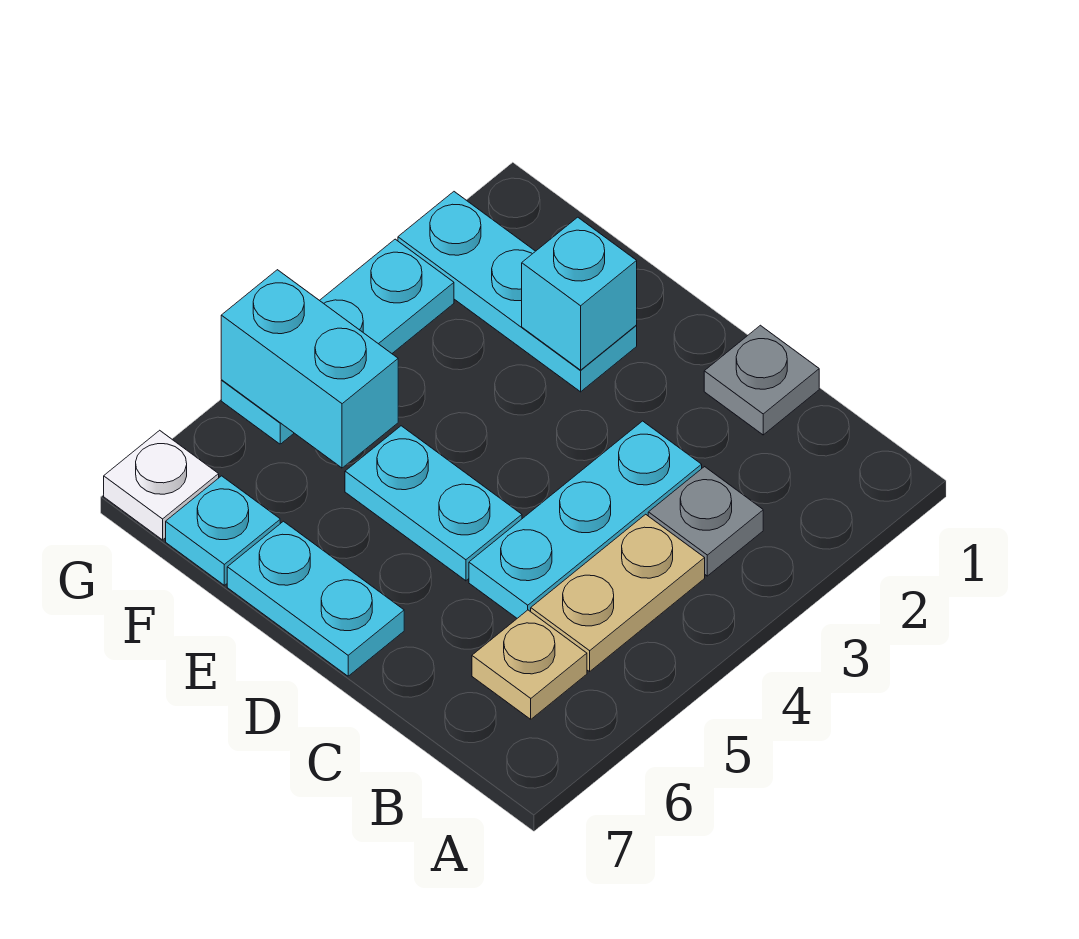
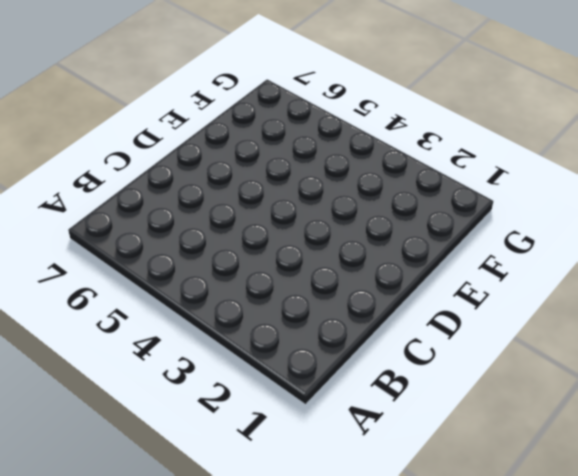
none -> grey 1x1 plate [648,467,763,576]
none -> tan 1x2 plate [531,514,705,671]
none -> tan 1x1 plate [472,610,587,719]

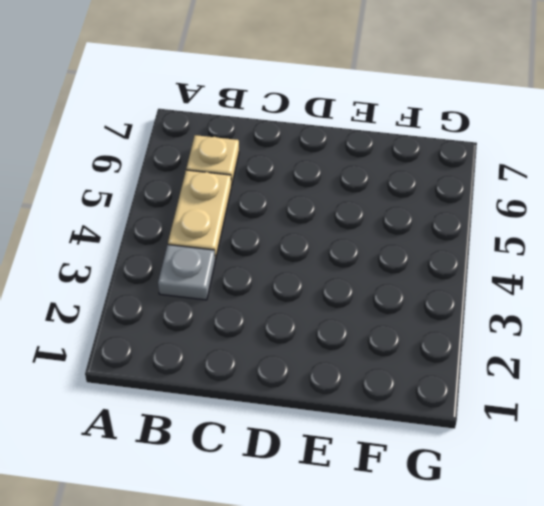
none -> grey 1x1 plate [704,325,819,435]
none -> cyan 1x3 plate [469,421,702,618]
none -> cyan 1x2 plate [345,426,522,581]

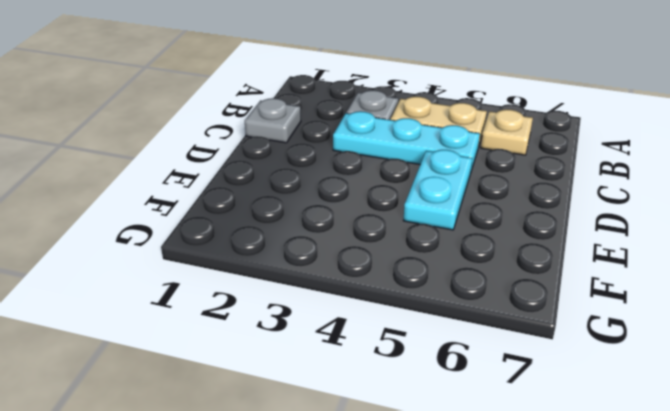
none -> cyan 1x2 plate [227,521,404,676]
none -> cyan 1x3 plate [398,192,637,392]
none -> cyan 1x1 plate [166,476,280,585]

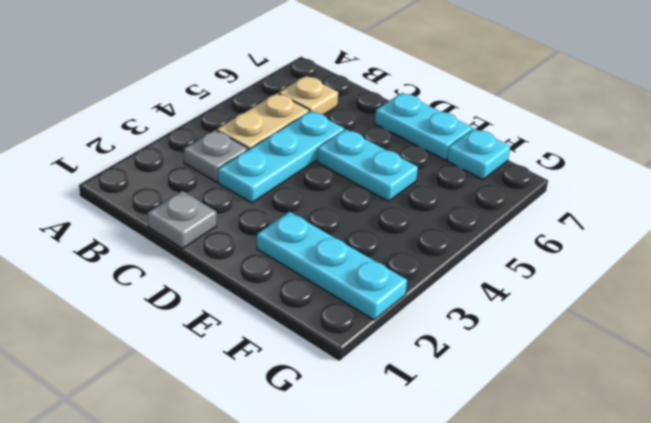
none -> cyan 1x3 plate [221,239,454,444]
none -> white 1x1 plate [104,430,219,540]
none -> cyan 1x1 brick [522,217,637,370]

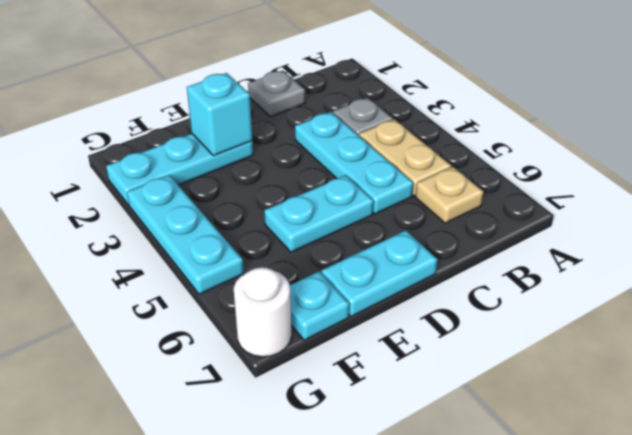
white 1x1 round brick [234,267,291,357] -> white 1x1 plate [104,430,219,540]
none -> cyan 1x2 brick [221,270,398,468]

